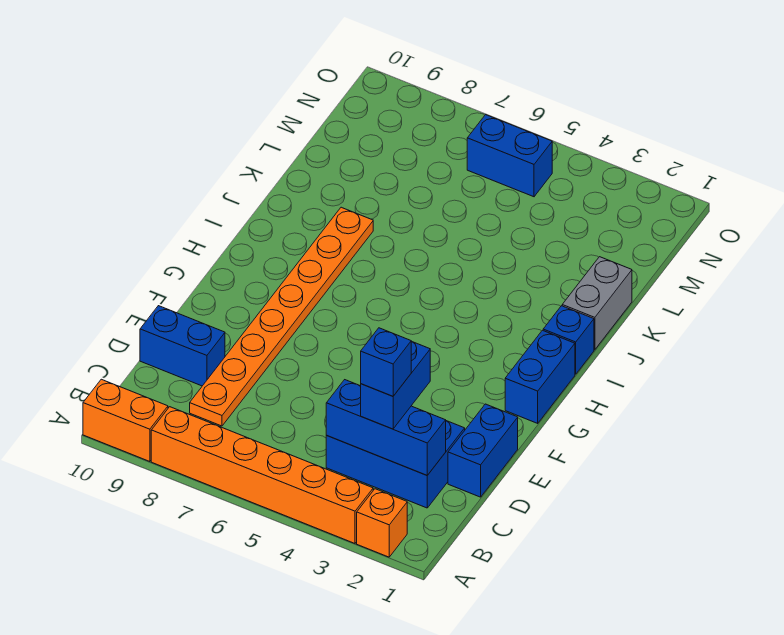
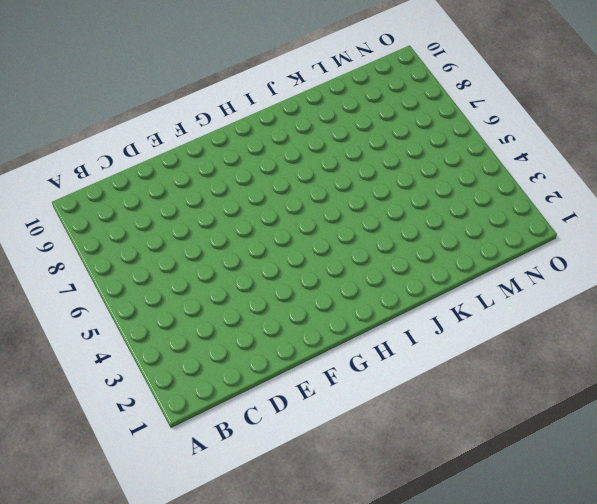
none -> orange 1x1 brick [357,489,407,557]
none -> orange 1x6 brick [151,407,373,543]
none -> orange 1x2 brick [83,379,168,462]

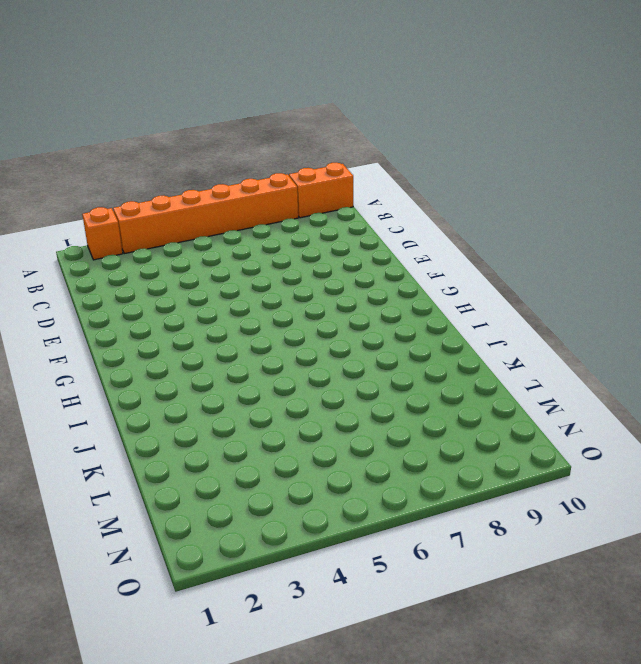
none -> blue 2x3 brick [326,421,465,508]
none -> orange 1x8 plate [190,207,373,426]
none -> blue 1x2 brick [448,404,518,497]

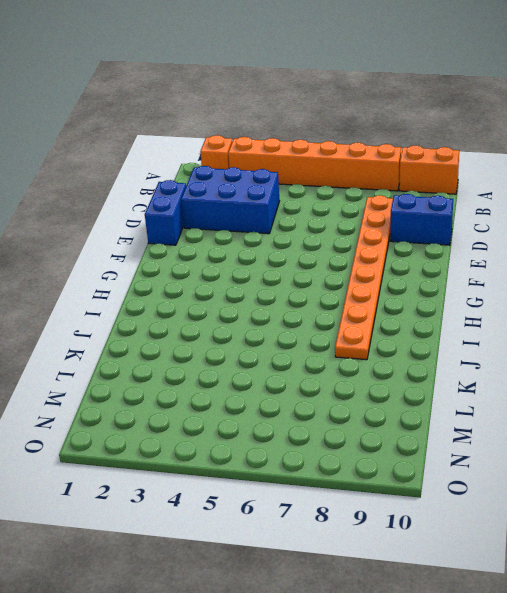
none -> blue 1x2 brick [505,330,575,423]
none -> blue 1x1 brick [543,306,594,374]
none -> grey 1x2 brick [562,257,632,350]

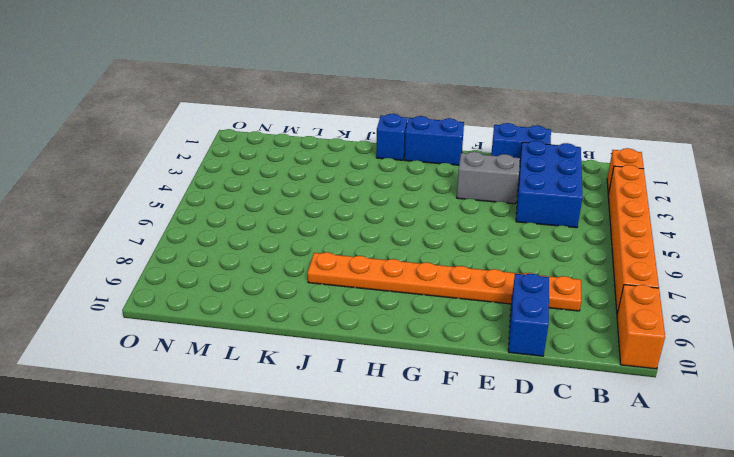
grey 1x2 brick [457,152,520,204] -> grey 1x2 brick moved to [562,257,632,350]
none -> blue 1x2 brick [467,115,552,197]
none -> blue 1x3 brick [326,380,446,475]
none -> blue 1x2 brick [361,341,430,429]

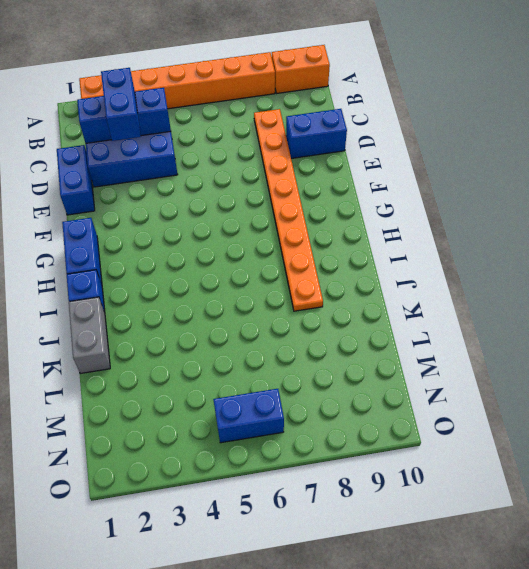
none -> blue 1x1 brick [361,328,411,396]

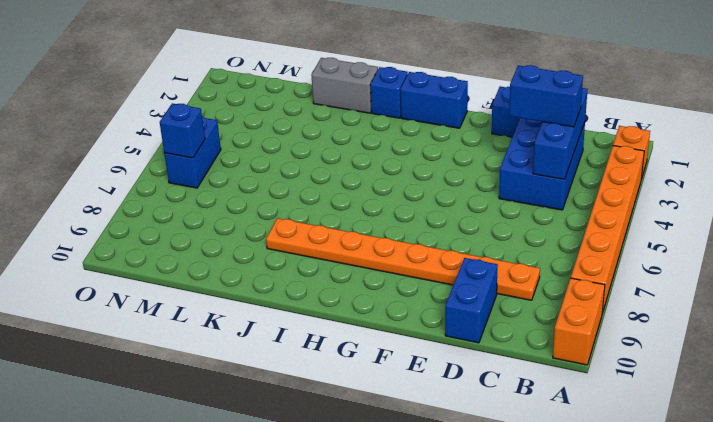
blue 1x1 brick [160,103,205,158] -> blue 1x1 brick moved to [361,328,411,396]

